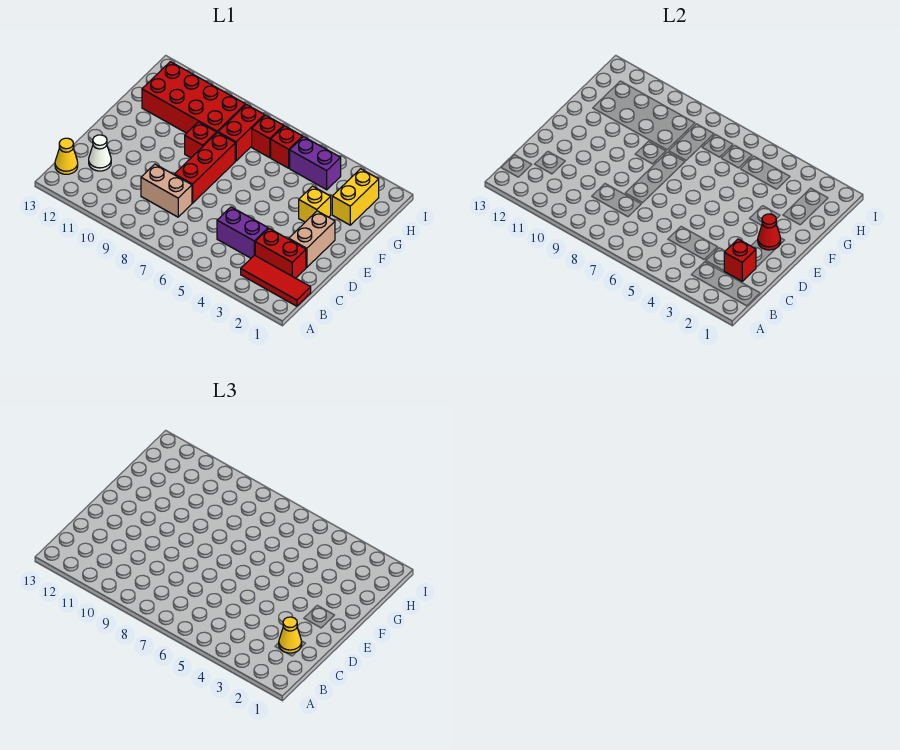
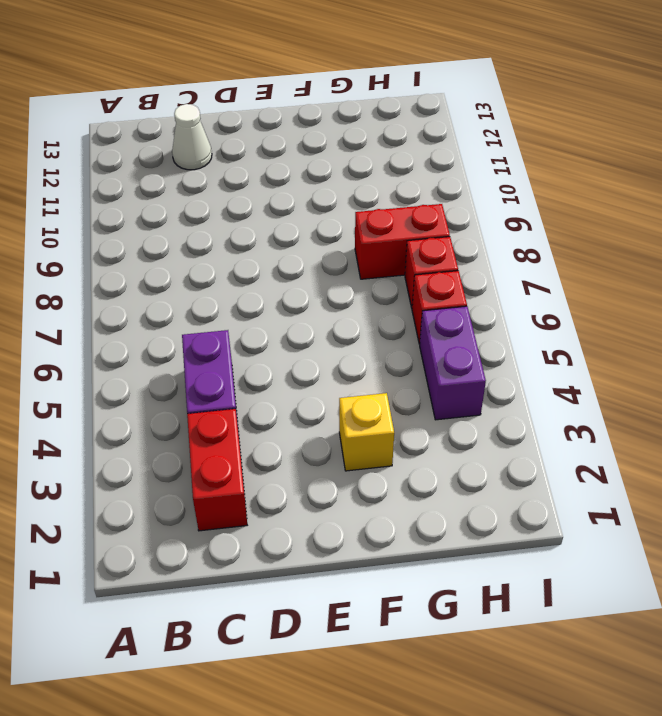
none -> red 1x3 tile [241,255,311,306]
none -> yellow 1x1 cone [55,138,78,174]
none -> tan 1x2 brick [141,164,192,217]

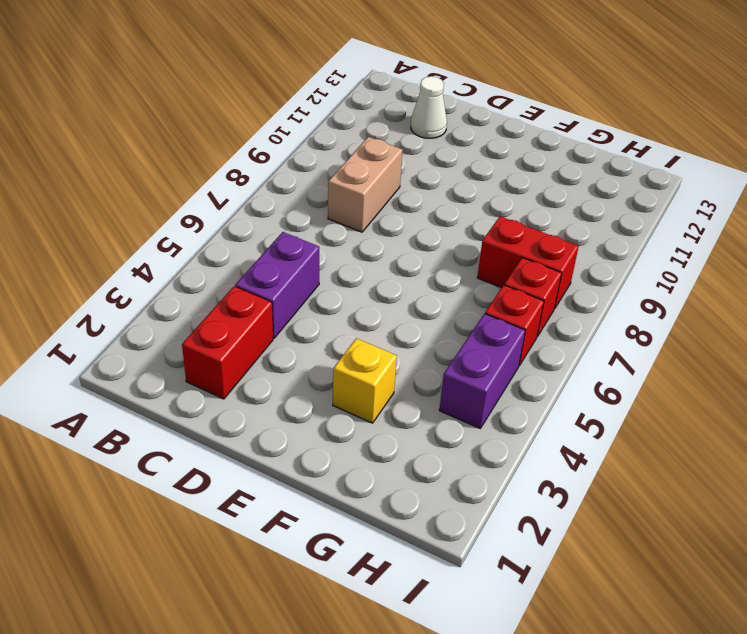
none -> red 1x3 tile [241,255,311,306]
none -> yellow 1x1 cone [55,138,78,174]
none -> tan 1x2 brick [289,211,335,267]

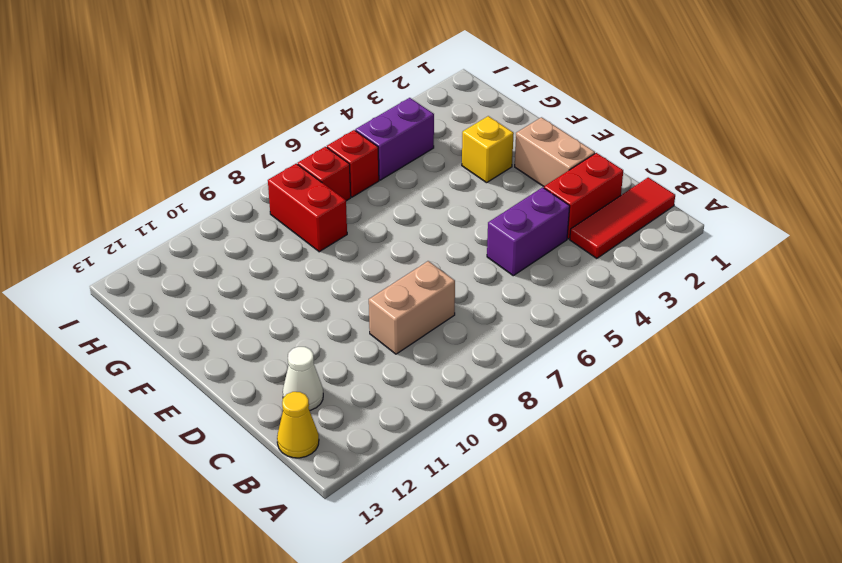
none -> red 1x3 brick [175,133,235,203]
none -> red 1x1 brick [185,122,216,158]
none -> yellow 1x2 brick [332,169,379,225]

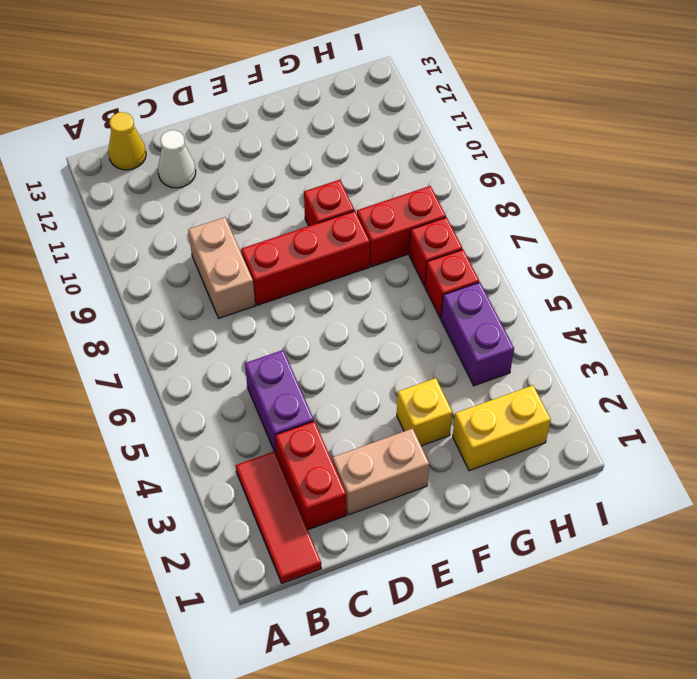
none -> red 2x4 brick [142,62,245,133]
none -> red 1x1 brick [724,239,756,281]
none -> red 1x1 cone [758,214,781,250]

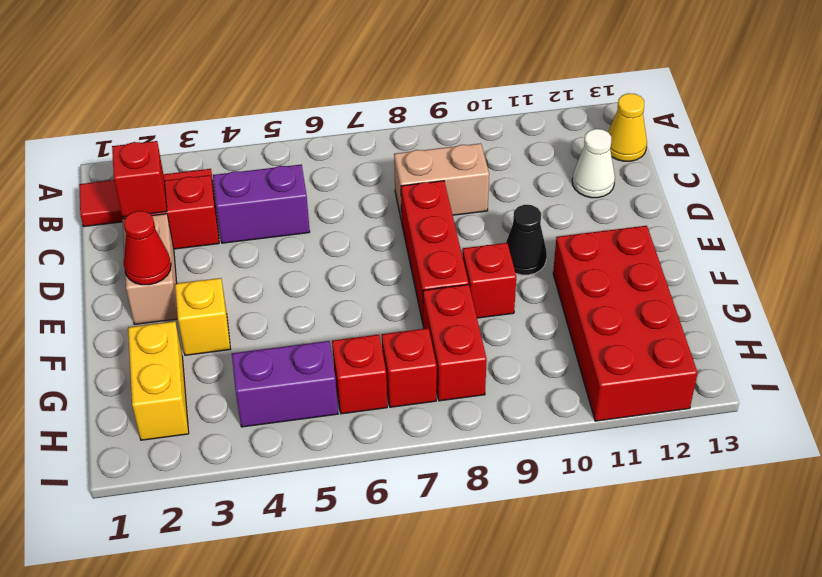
black 1x1 cone [506,205,547,275] -> none
red 2x4 brick [553,226,697,421] -> red 2x4 brick turned to [142,62,245,133]
none -> yellow 1x1 cone [279,617,302,653]

